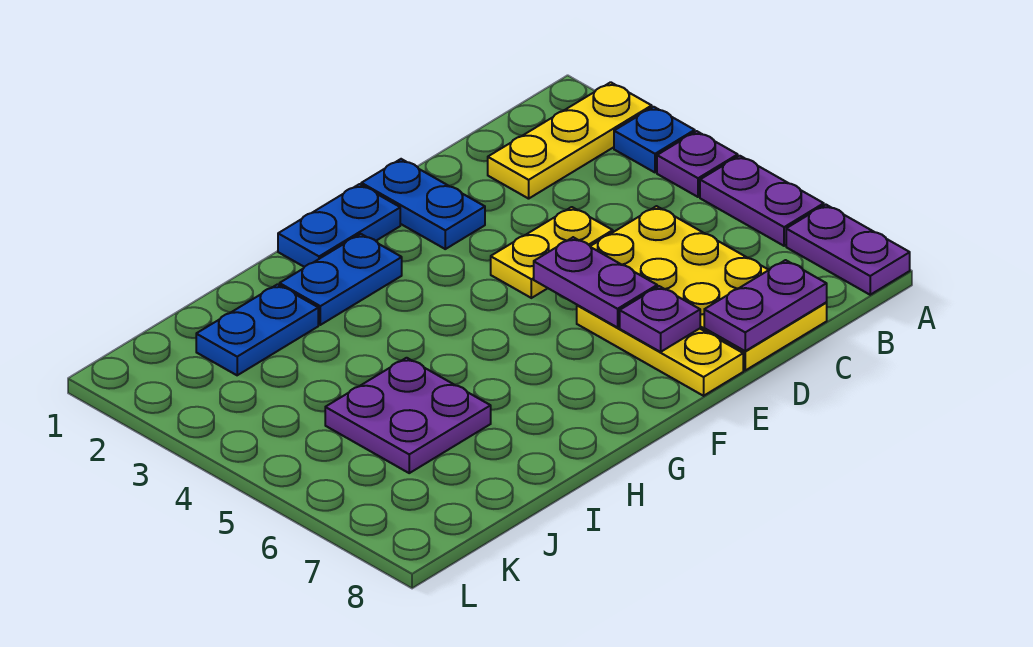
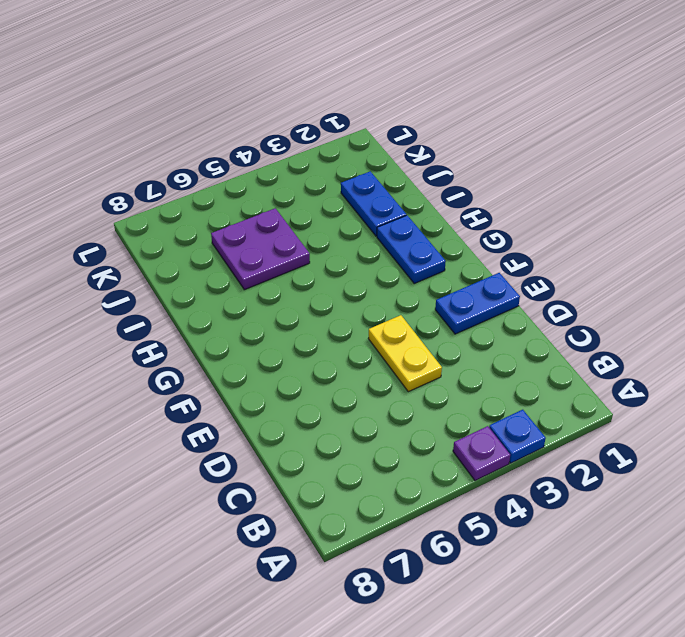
none -> yellow 1x3 plate [488,82,652,199]
none -> purple 1x2 plate [700,156,824,246]
none -> purple 1x2 plate [786,205,910,295]

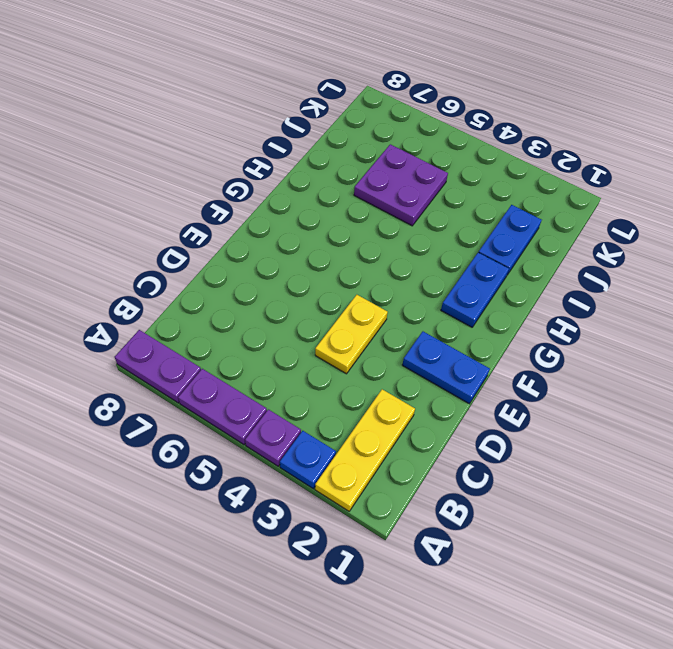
none -> yellow 2x4 plate [590,206,827,370]
none -> yellow 1x3 plate [577,305,743,396]
none -> blue 1x2 plate [278,184,400,267]

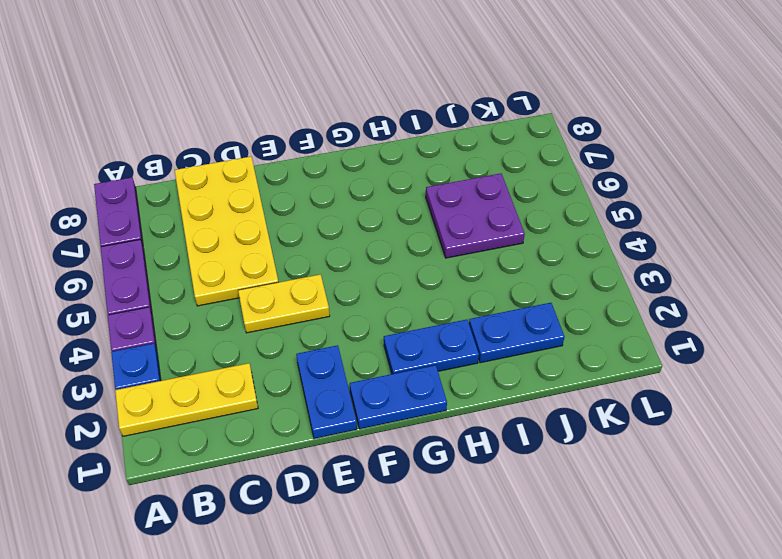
none -> yellow 1x3 plate [577,305,743,396]
none -> purple 1x2 plate [704,260,827,351]
none -> purple 1x2 plate [534,237,657,328]

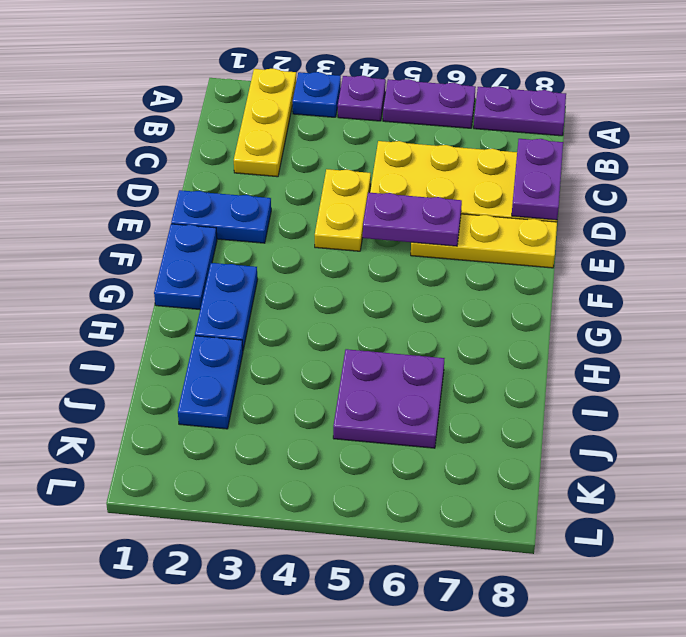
none -> purple 1x1 plate [620,286,700,352]

